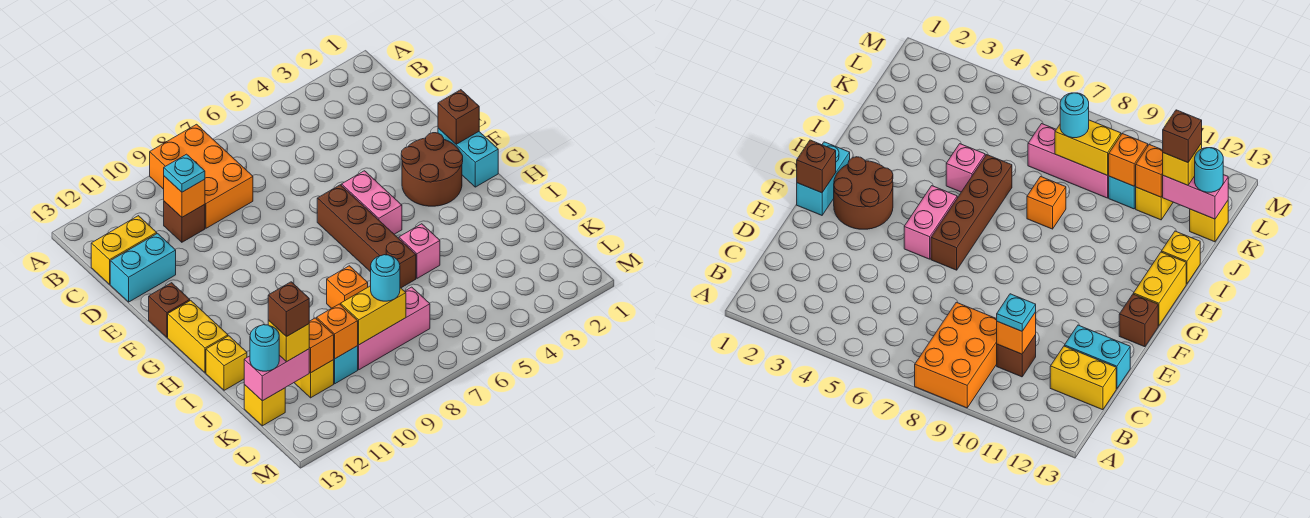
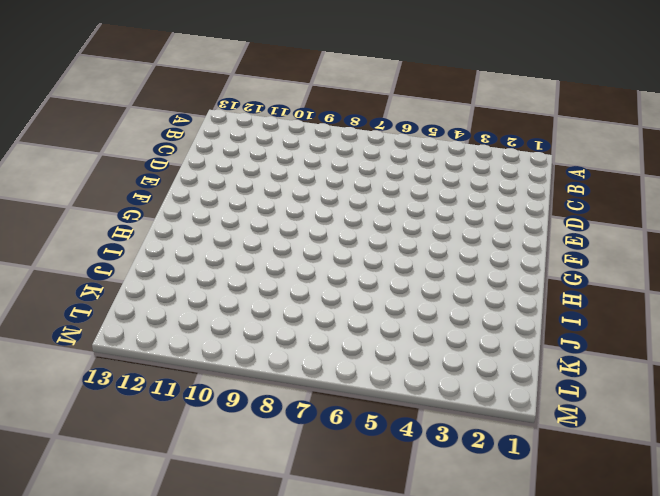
none -> orange 2x3 brick [150,124,253,228]
none -> brown 1x1 brick [164,201,205,242]
none -> yellow 1x2 brick [91,216,157,284]

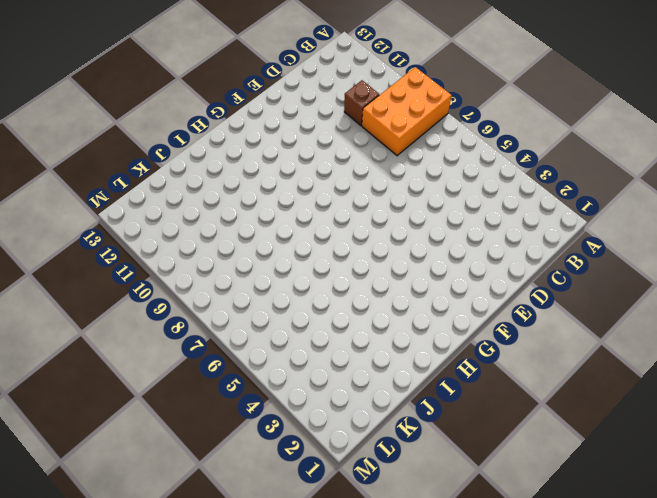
none -> yellow 1x2 brick [91,216,157,284]
none -> cyan 1x2 brick [110,233,176,302]
none -> cyan 1x2 brick [438,128,498,187]

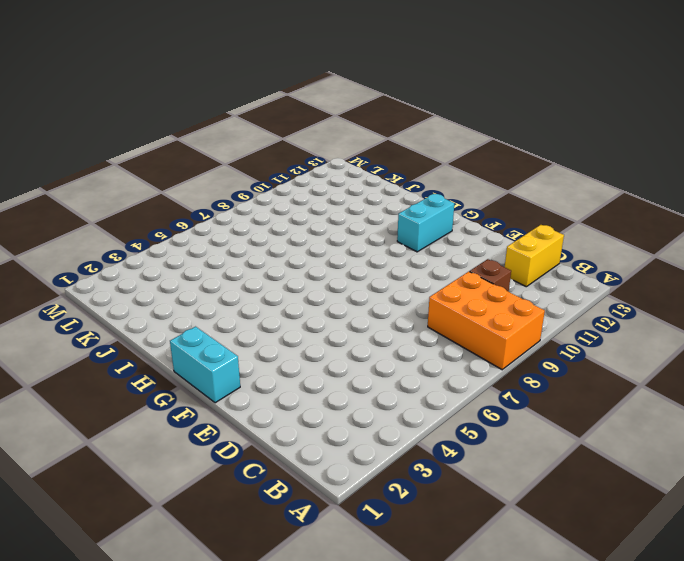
cyan 1x2 brick [397,194,454,252] -> cyan 1x2 brick moved to [110,233,176,302]
none -> brown 2x2 round brick [401,133,463,206]
none -> pink 1x2 brick [342,171,402,234]
none -> brown 1x4 brick [317,185,416,288]

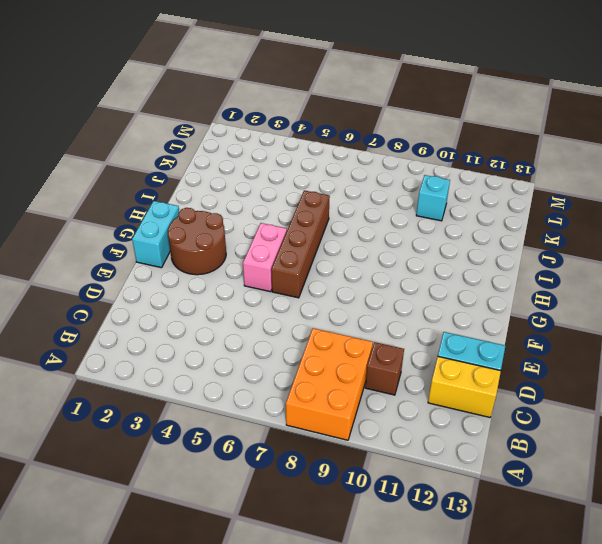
none -> brown 1x1 brick [149,283,190,337]
none -> yellow 1x2 brick [168,300,228,373]
none -> pink 1x1 brick [399,224,440,278]

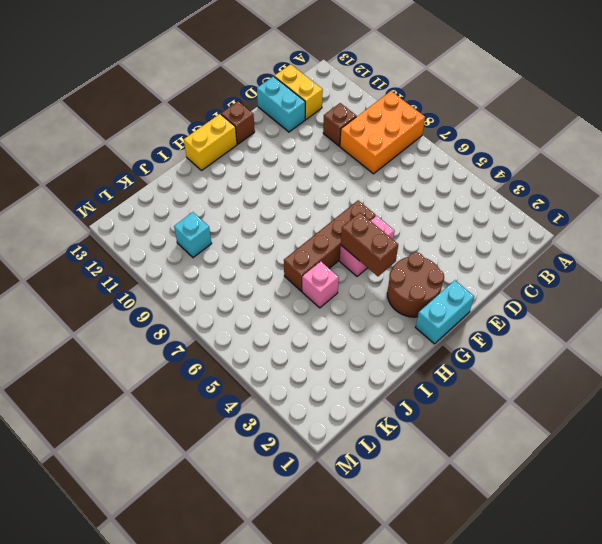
brown 1x2 brick [341,213,398,276] -> none
none -> orange 1x1 brick [327,266,368,308]
none -> yellow 1x1 brick [206,336,247,390]
none -> pink 1x3 brick [358,287,430,370]

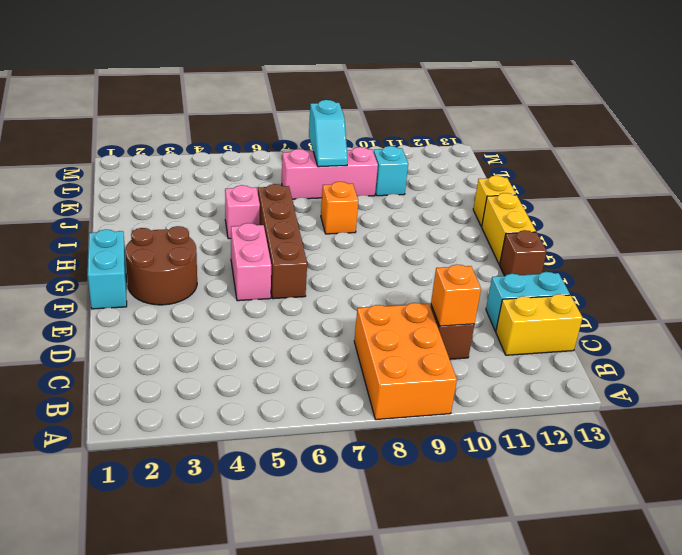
cyan 1x2 slope [309,100,348,167] -> yellow 1x2 brick [341,286,406,345]
none -> yellow 1x1 brick [294,360,334,398]
none -> yellow 1x1 brick [244,385,285,426]
none -> brown 1x1 brick [438,90,479,144]

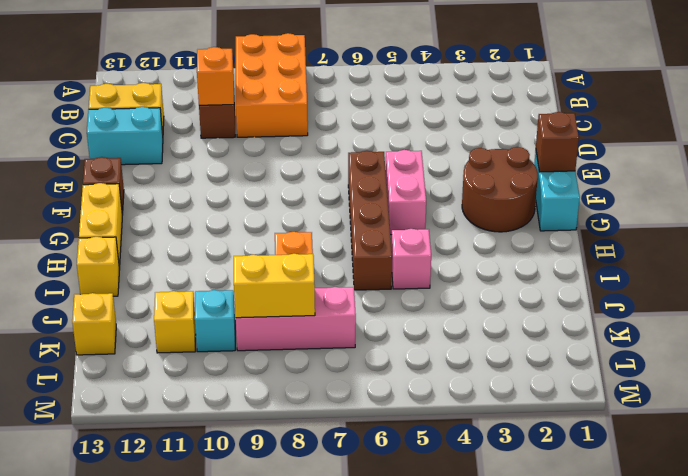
none -> orange 1x1 brick [317,304,358,359]
none -> orange 1x1 brick [309,318,334,373]
none -> pink 1x2 brick [244,349,309,401]

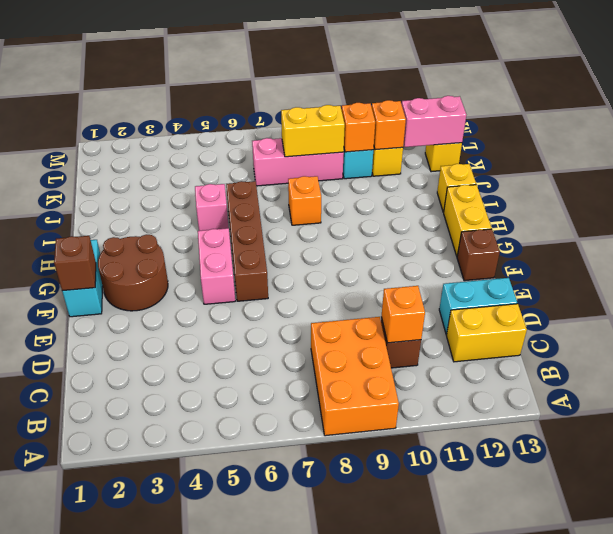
none -> cyan 1x1 plate [164,154,205,192]
none -> cyan 1x1 round brick [371,255,400,301]
none -> yellow 1x1 brick [268,320,309,362]

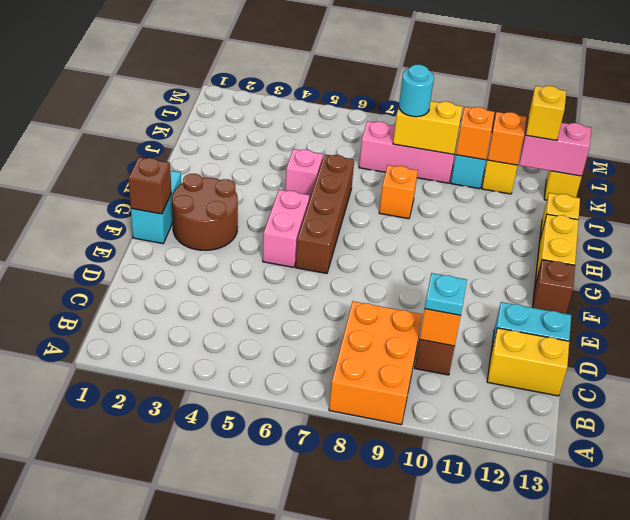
none -> cyan 1x1 round brick [250,325,279,371]
none -> brown 1x1 brick [268,282,309,337]

